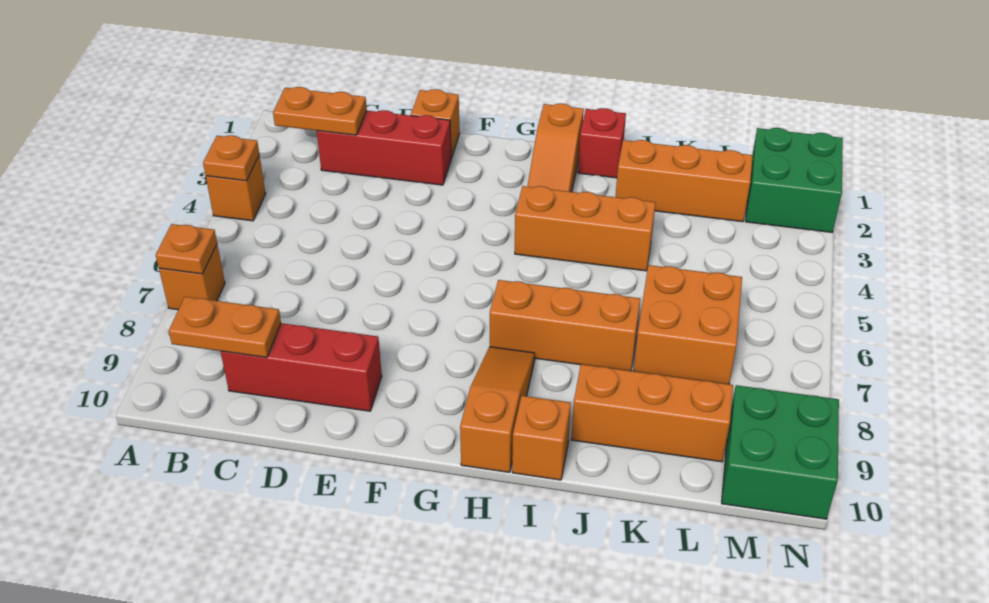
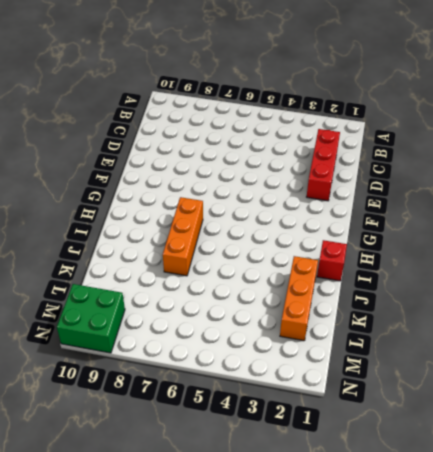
none -> orange 1x1 brick [206,155,266,221]
none -> orange 1x1 brick [159,244,225,310]
none -> red 1x3 brick [221,323,382,411]

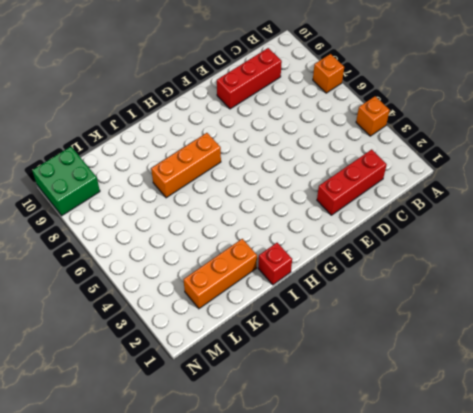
none -> orange 1x1 brick [411,89,460,158]
none -> orange 1x3 slope [527,103,584,192]
none -> orange 1x3 brick [515,186,656,271]

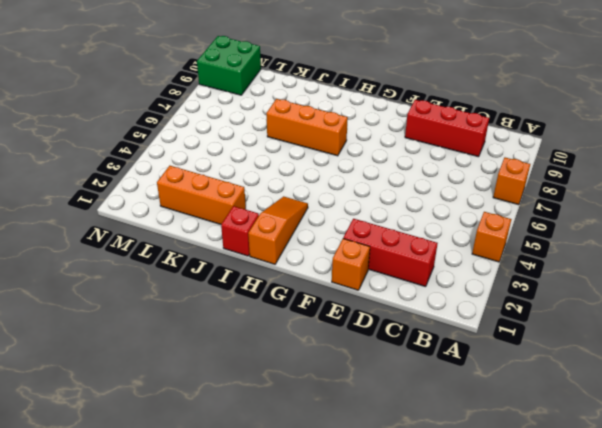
none -> orange 1x3 brick [515,186,656,271]
none -> orange 1x3 slope [460,347,535,472]
none -> orange 1x1 brick [512,396,571,480]

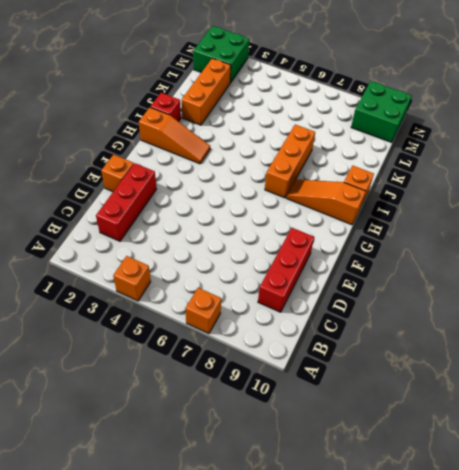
none -> orange 1x3 brick [515,186,656,271]
none -> orange 1x3 brick [571,364,733,462]
none -> orange 2x2 brick [634,265,742,384]

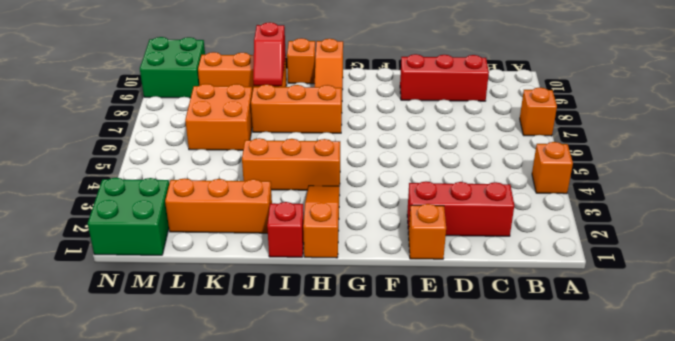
red 1x2 slope [253,22,286,86] -> none
none -> orange 1x1 plate [203,135,259,181]
none -> orange 1x1 plate [156,224,217,274]
none -> orange 1x2 plate [273,87,367,135]

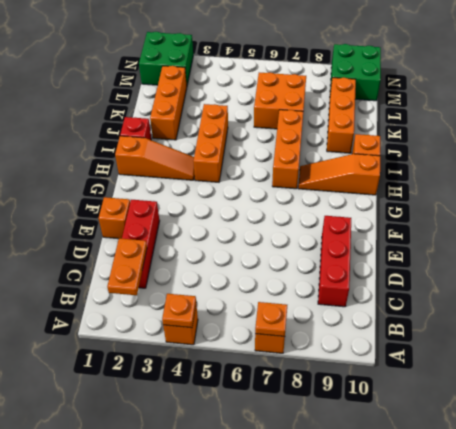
none -> orange 1x2 plate [169,297,281,357]

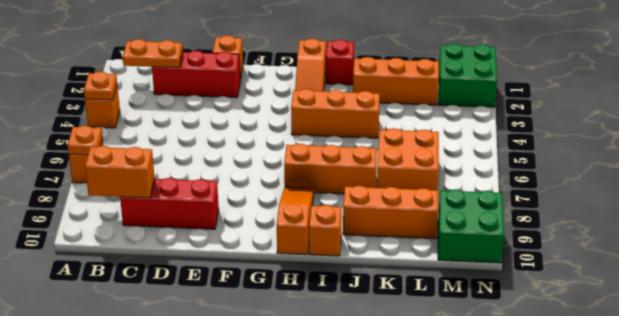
orange 1x2 brick [85,146,155,198] -> orange 1x2 plate [169,297,281,357]

